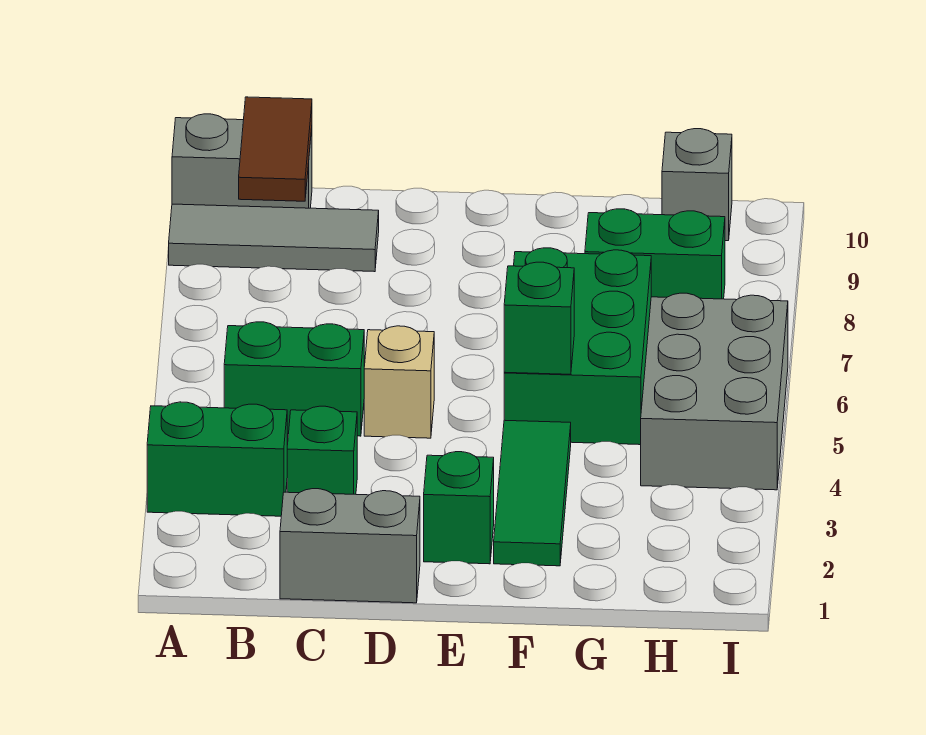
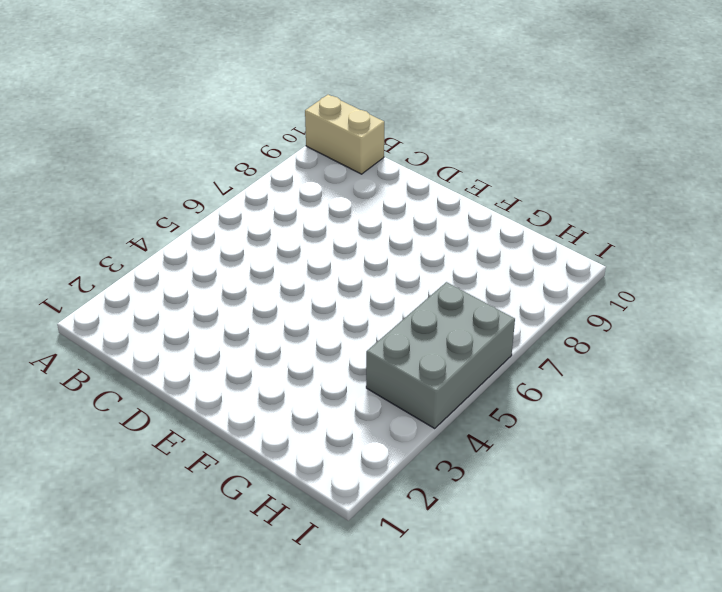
tan 1x2 brick [305,95,384,174] -> grey 1x2 brick [172,114,312,208]
none -> green 1x2 brick [147,402,287,516]
none -> grey 1x3 tile [169,204,379,272]
none -> green 1x2 brick [224,322,364,436]

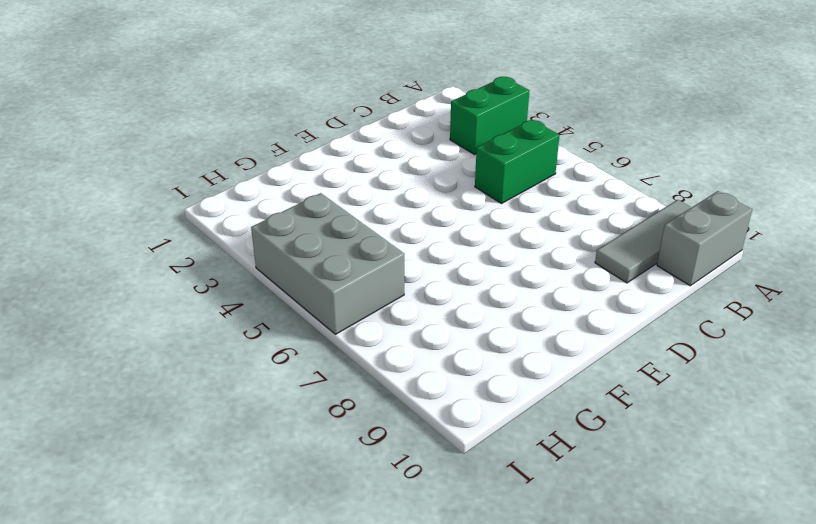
none -> grey 1x2 brick [280,489,420,603]
none -> green 1x1 brick [287,406,357,494]
none -> tan 1x1 brick [364,326,434,438]

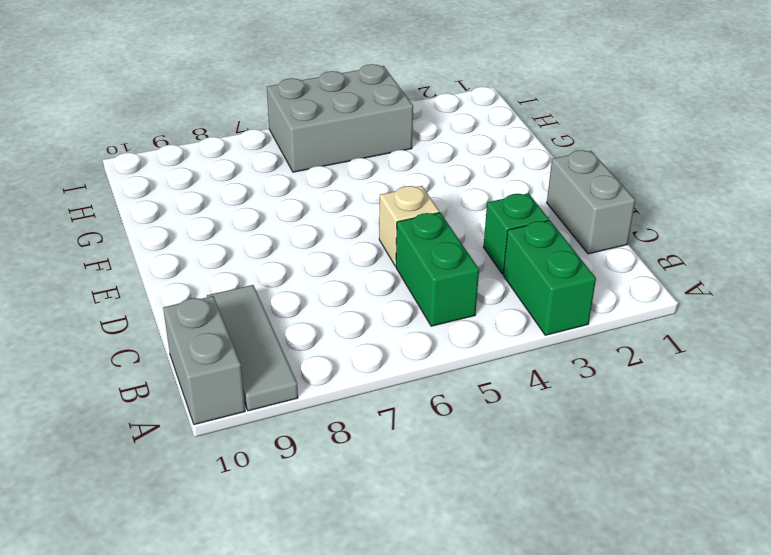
none -> green 1x1 brick [424,452,494,564]
none -> green 1x3 tile [494,420,571,566]
none -> green 2x3 brick [504,248,651,445]

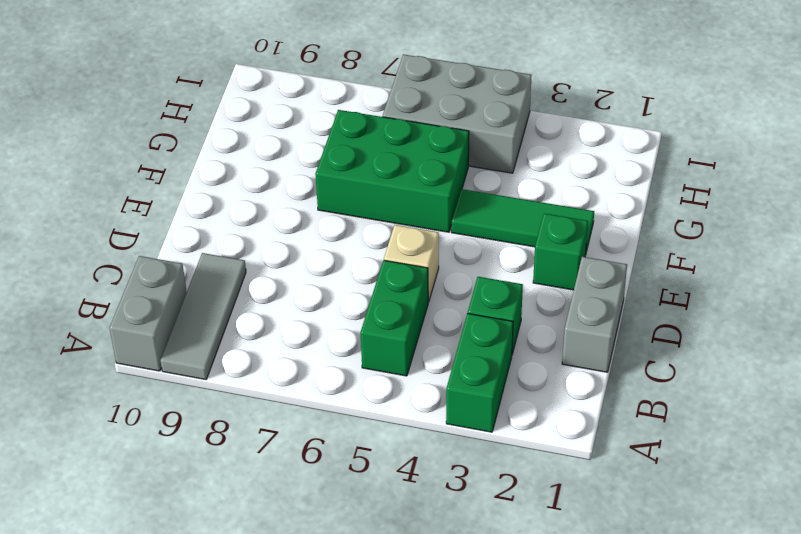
none -> green 1x2 brick [585,209,725,299]
none -> grey 1x1 brick [662,129,732,241]
none -> brown 1x2 tile [239,97,312,201]

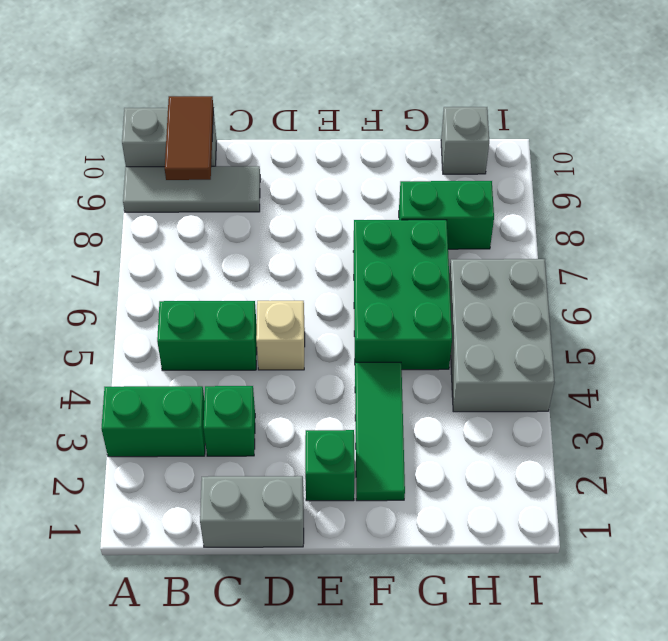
none -> green 1x1 brick [504,262,574,374]

